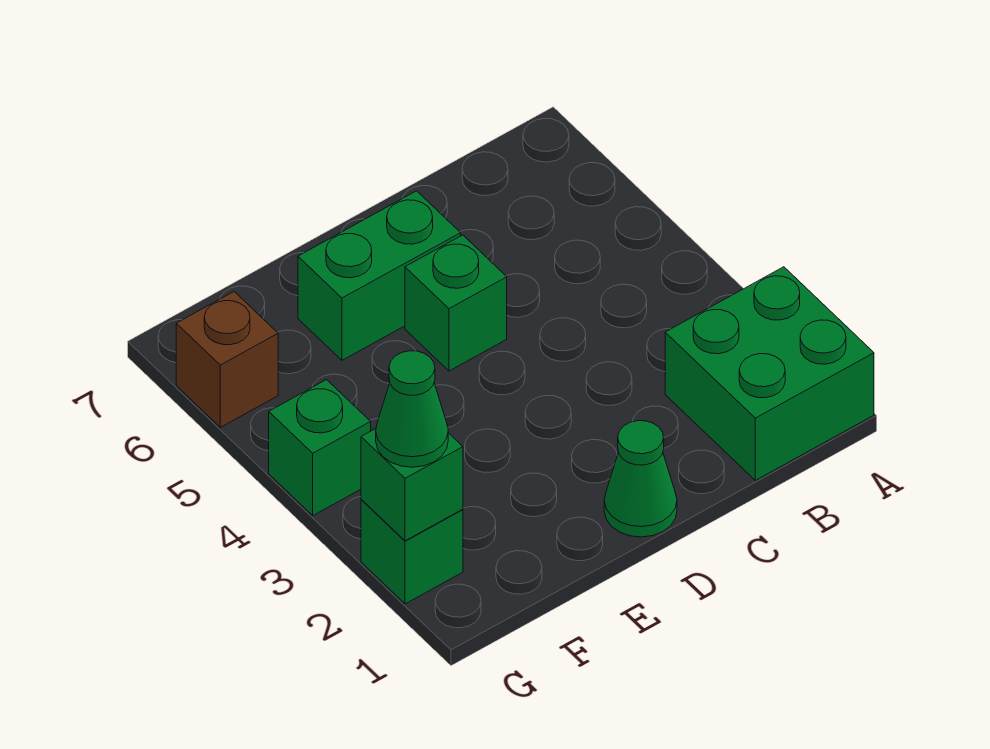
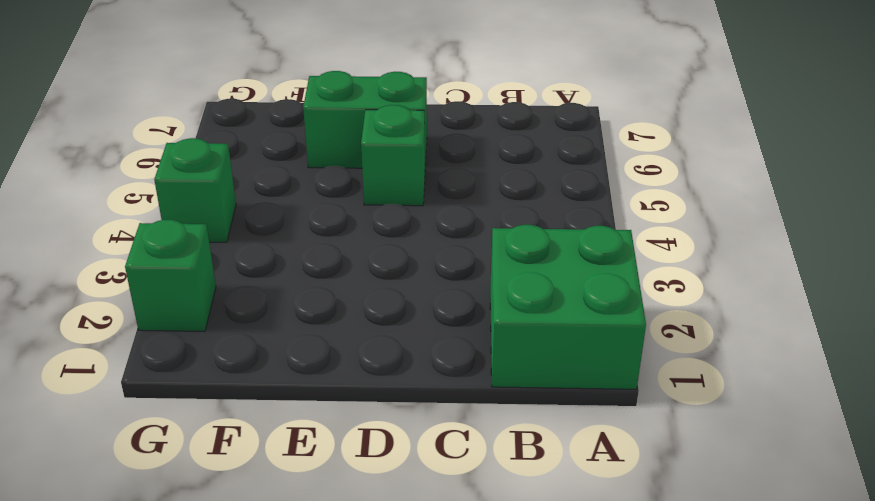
none -> green 1x1 cone [604,421,677,537]
none -> brown 1x1 brick [176,292,278,427]

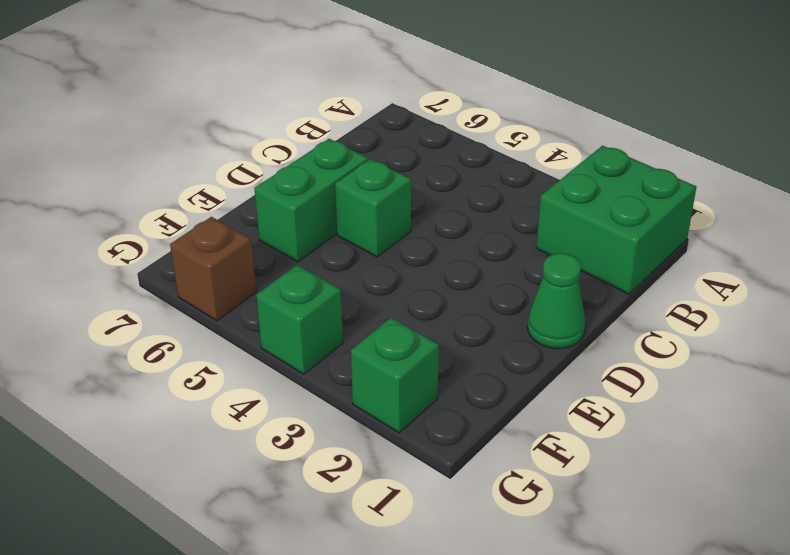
none -> green 1x1 brick [361,429,463,541]
none -> green 1x1 cone [376,351,448,467]

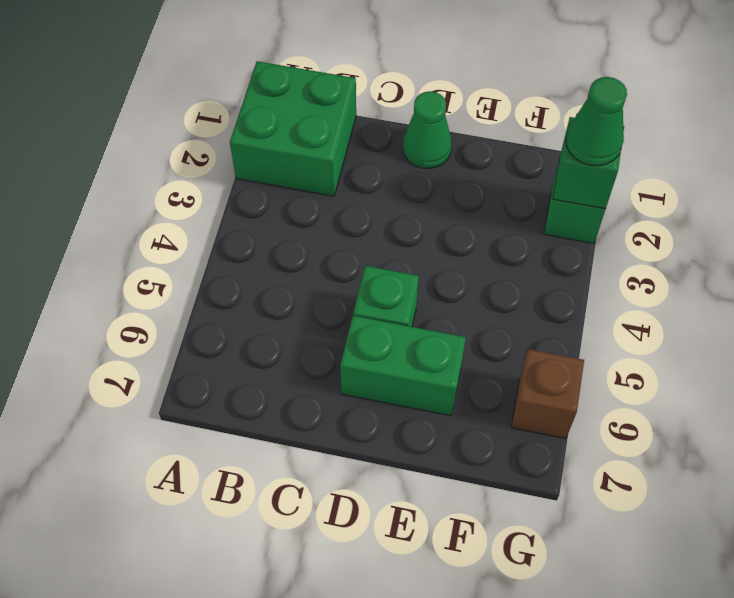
none -> green 1x1 brick [269,380,371,515]

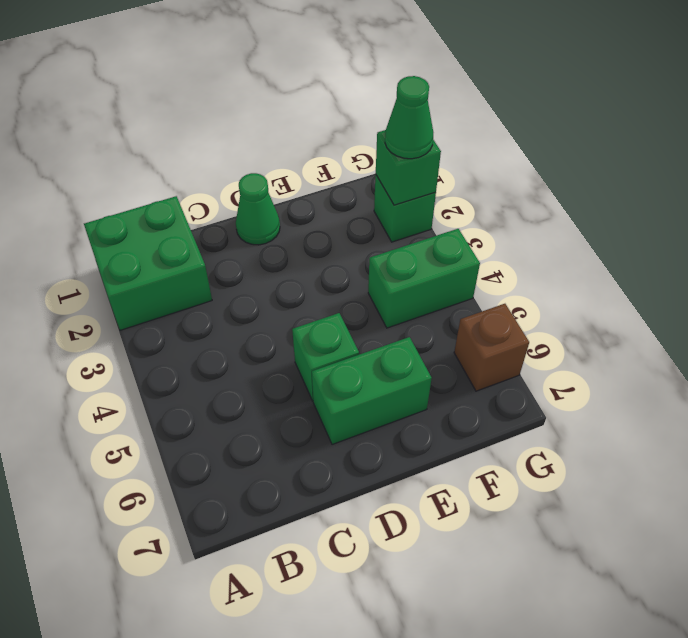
green 1x2 brick [368,229,480,328] -> green 1x1 brick [269,380,371,515]

